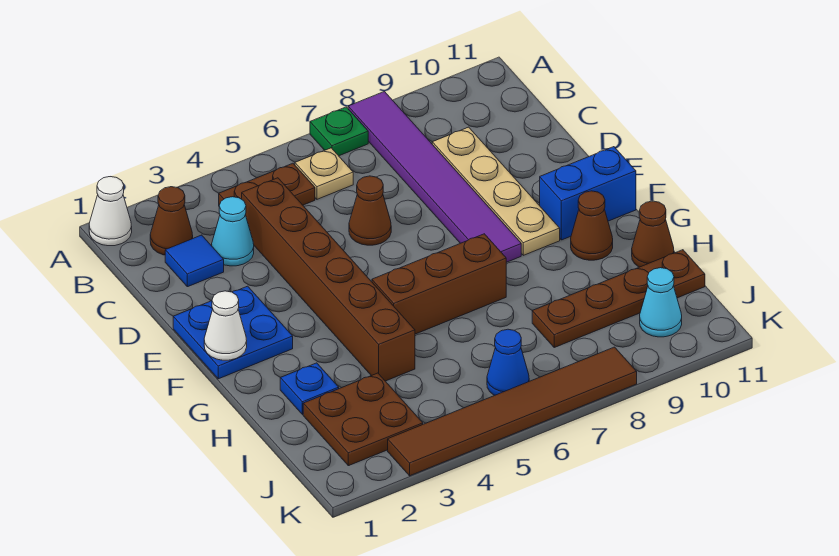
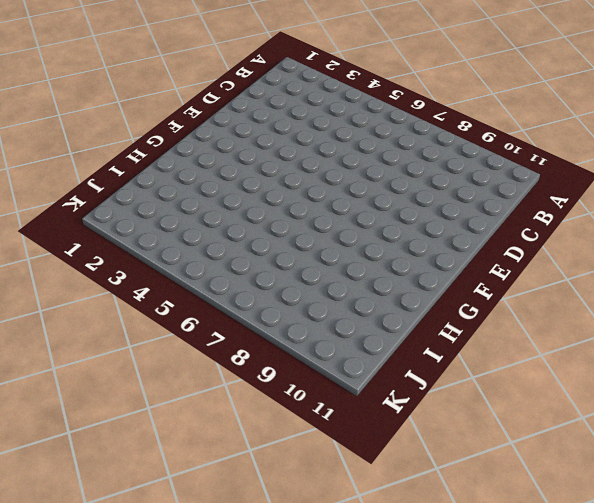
none -> white 1x1 cone [89,177,132,246]
none -> green 1x1 plate [310,107,368,156]
none -> purple 1x6 tile [348,92,521,262]

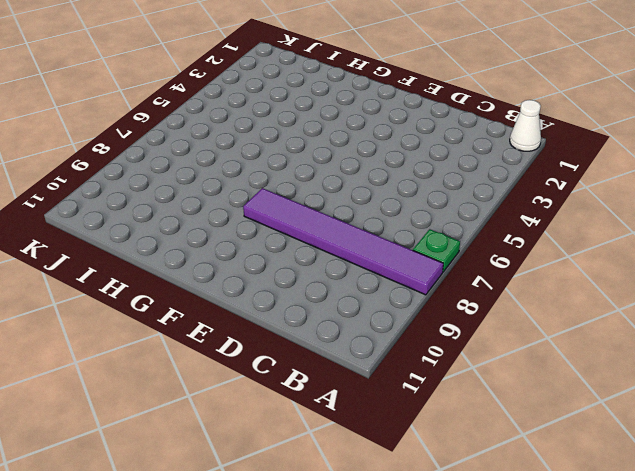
none -> brown 1x1 cone [150,187,193,255]
none -> brown 1x2 plate [219,163,315,205]
none -> tan 1x1 plate [295,148,353,199]

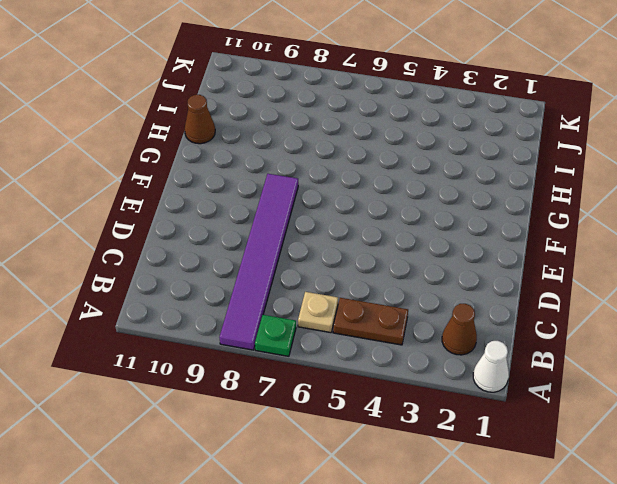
none -> blue 1x1 tile [165,235,224,287]
none -> cyan 1x1 cone [212,197,254,266]
none -> brown 1x6 brick [242,178,415,381]

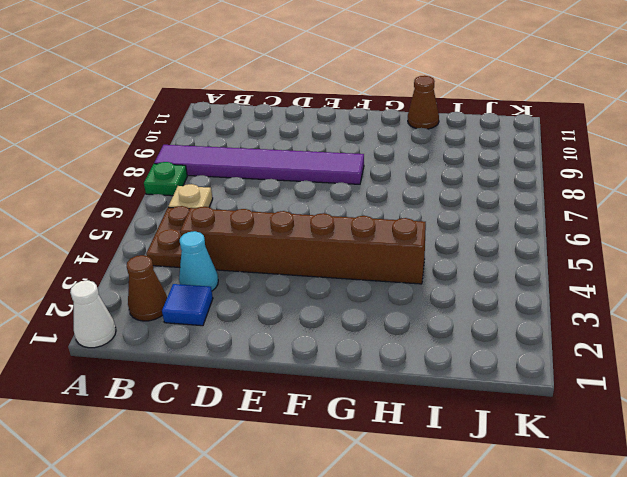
none -> tan 1x4 plate [432,127,560,255]
none -> brown 1x1 cone [349,176,391,245]
none -> blue 2x2 plate [173,286,293,379]

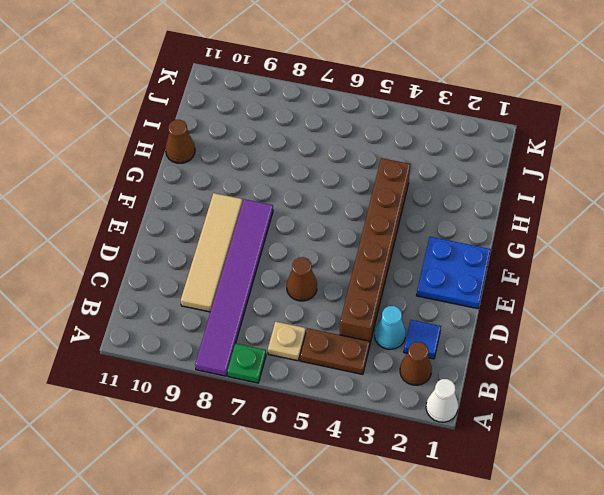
tan 1x4 tile [181,193,243,312] -> tan 1x4 plate [432,127,560,255]
none -> blue 1x2 brick [540,147,636,240]
none -> brown 1x3 brick [372,234,506,334]
none -> brown 1x1 cone [571,191,613,260]

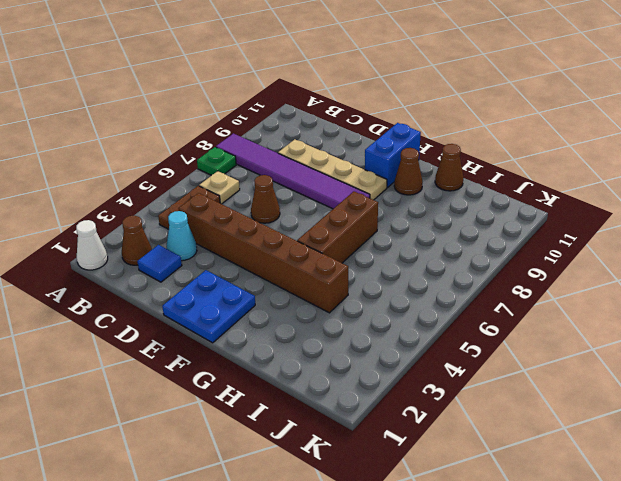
none -> blue 1x1 plate [280,363,339,415]
none -> brown 2x2 plate [303,373,423,466]
none -> brown 1x4 plate [532,250,705,347]

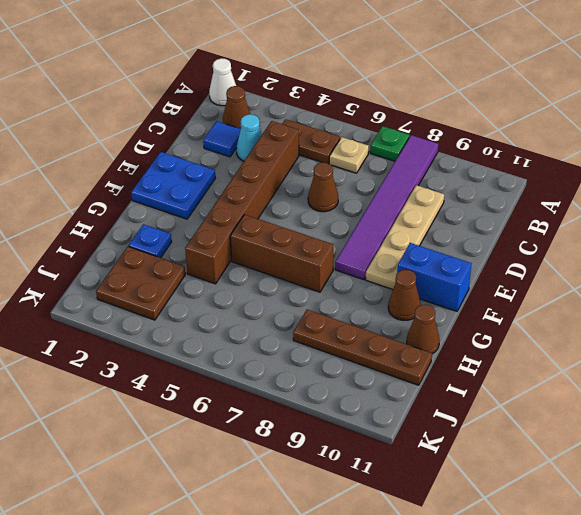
none -> blue 1x1 cone [487,329,529,395]
none -> cyan 1x1 cone [640,268,682,337]
none -> brown 1x6 tile [388,347,637,476]

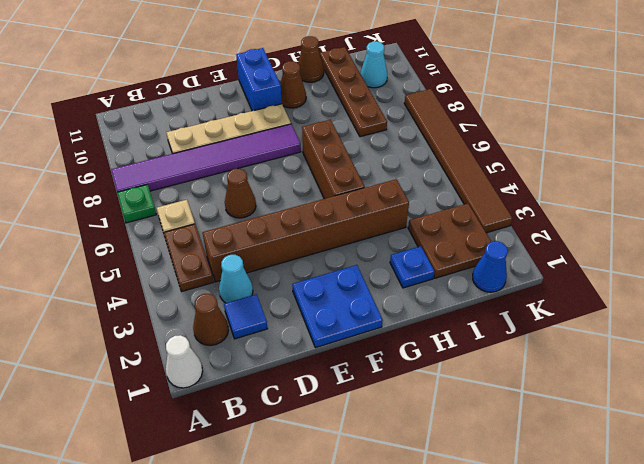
blue 1x1 cone [473,241,508,292] -> blue 1x1 cone moved to [487,329,529,395]
none -> white 1x1 cone [204,291,247,360]

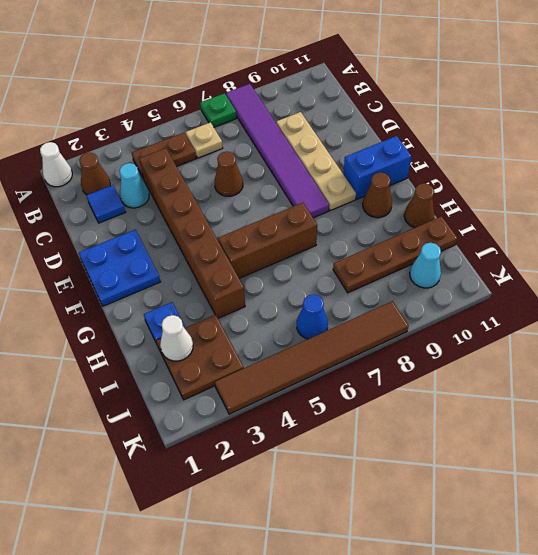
white 1x1 cone [160,315,193,361] -> white 1x1 cone moved to [204,291,247,360]

